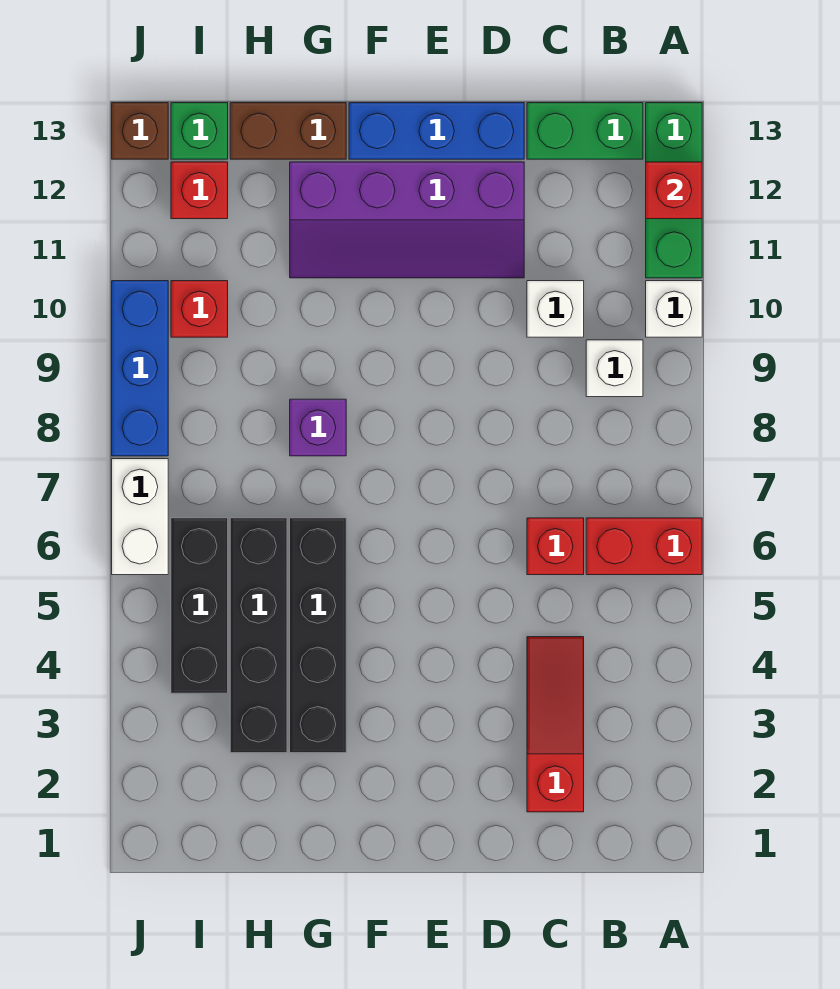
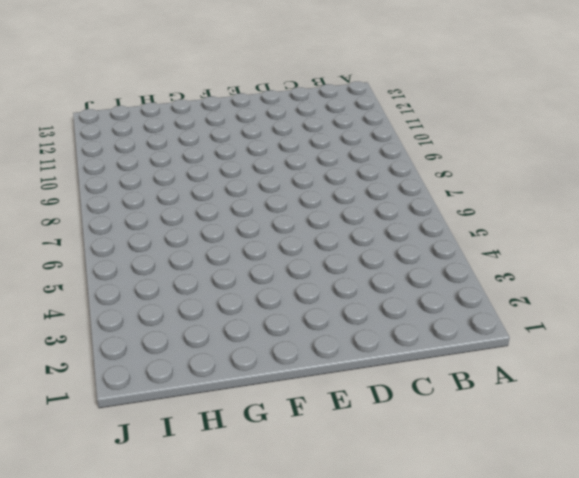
none -> red 1x2 brick [586,518,702,575]
none -> white 1x1 brick [646,281,702,337]
none -> green 1x3 brick [646,103,702,278]

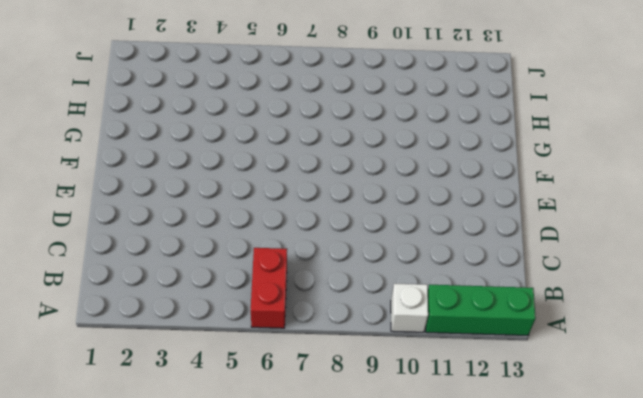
none -> white 1x1 brick [586,340,643,397]
none -> green 1x2 brick [527,103,643,159]
none -> red 1x3 slope [527,637,584,812]

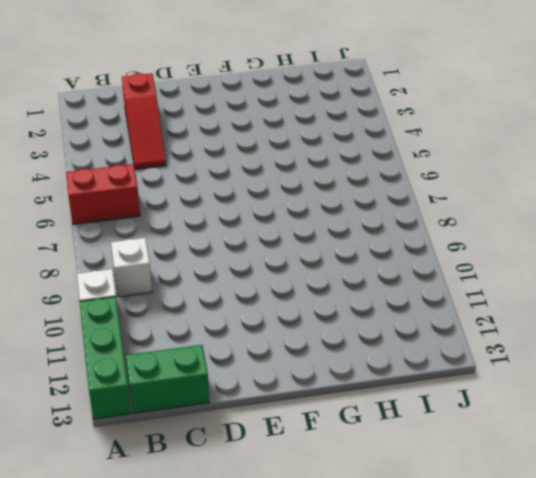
none -> red 1x1 brick [527,518,584,575]
none -> white 1x1 brick [527,281,584,337]
none -> purple 2x4 slope [290,162,524,278]

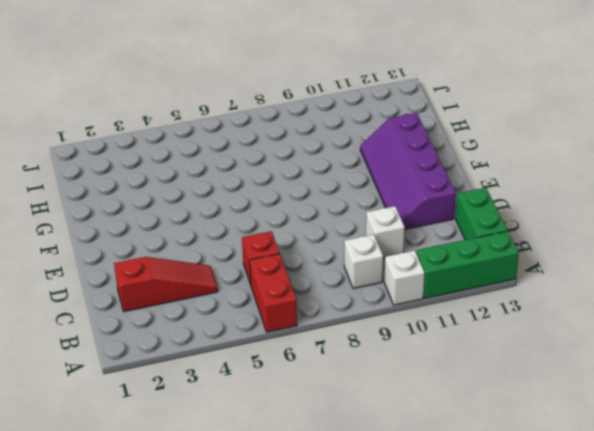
none -> blue 1x3 brick [349,103,524,159]
none -> black 1x4 brick [290,518,346,753]
none -> purple 1x1 brick [290,399,346,456]

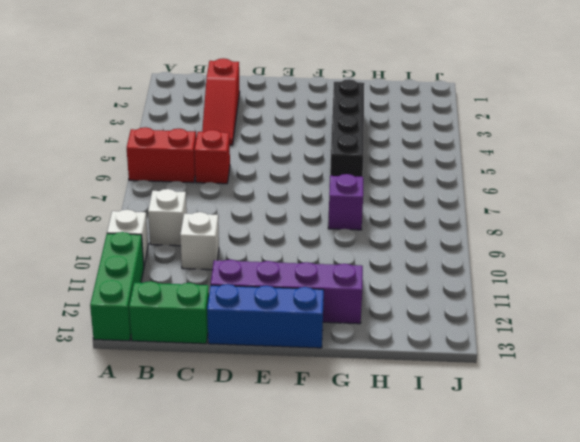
none -> brown 1x2 brick [230,103,346,159]
none -> black 1x4 brick [230,518,287,753]
none -> black 1x3 brick [171,518,228,693]

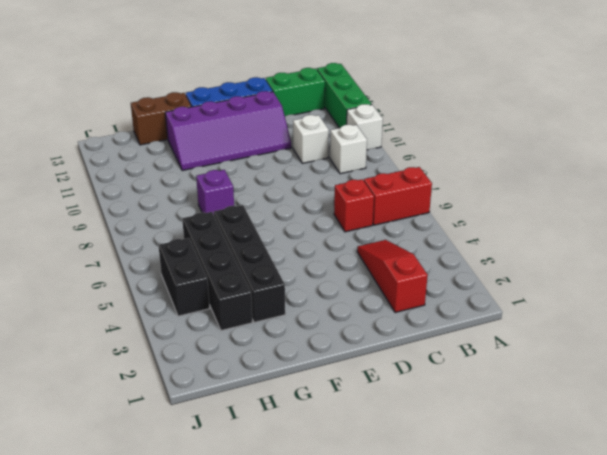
black 1x2 brick [158,238,210,316] -> black 1x3 brick [171,518,228,693]
none -> red 1x1 brick [171,281,228,337]
none -> red 1x1 brick [171,162,228,219]
none -> green 1x1 brick [171,103,228,159]

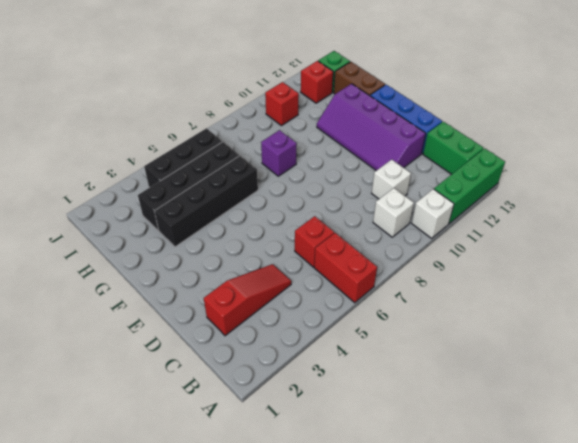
none -> white 1x2 brick [112,459,168,575]
none -> blue 1x3 brick [112,281,168,456]
none -> brown 1x1 brick [112,103,168,159]

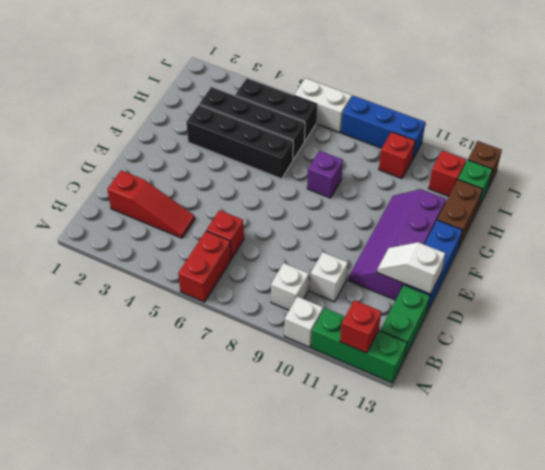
white 1x2 slope [377,242,445,294] -> none

